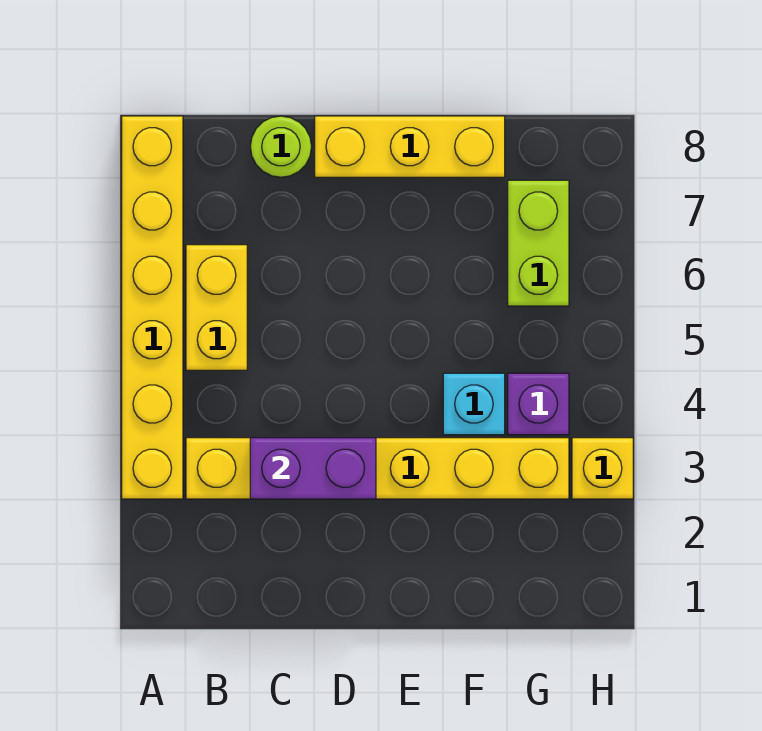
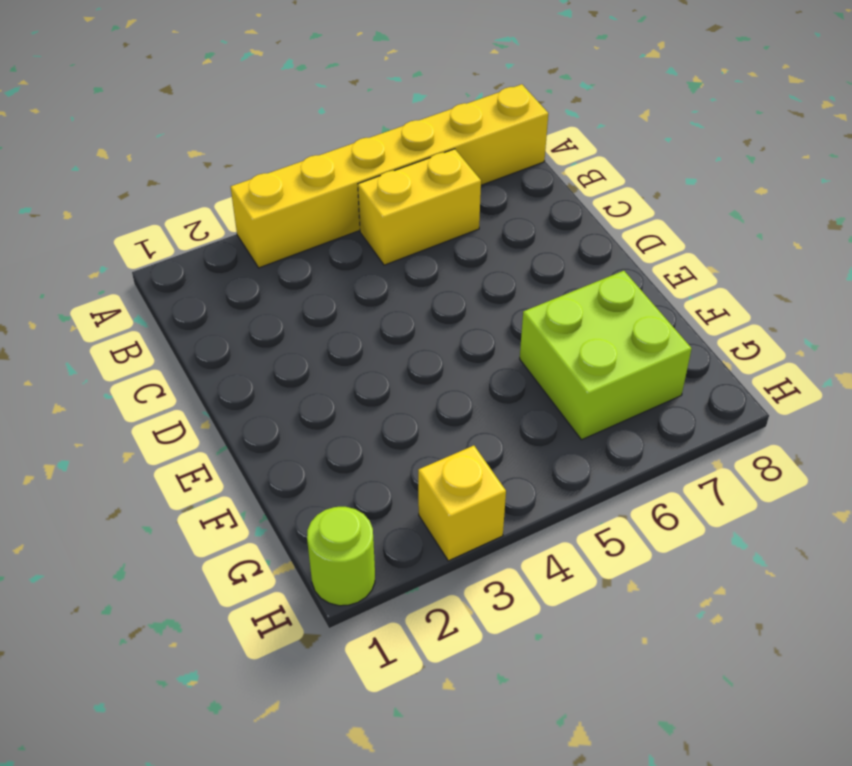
lime 2x2 brick [520,271,692,440] -> lime 1x2 brick [508,180,569,306]
lime 1x1 round brick [307,507,375,606] -> lime 1x1 round brick moved to [250,116,312,177]
none -> yellow 1x6 brick [186,438,569,499]
none -> yellow 1x3 brick [315,116,505,177]

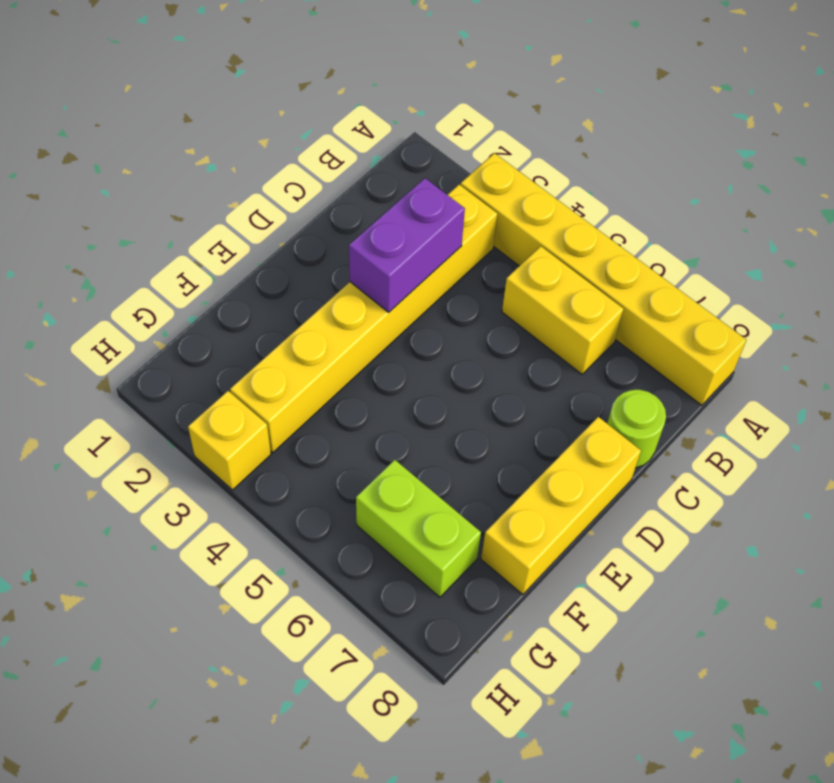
none -> cyan 1x1 brick [443,373,505,435]
none -> purple 1x1 brick [508,373,569,435]

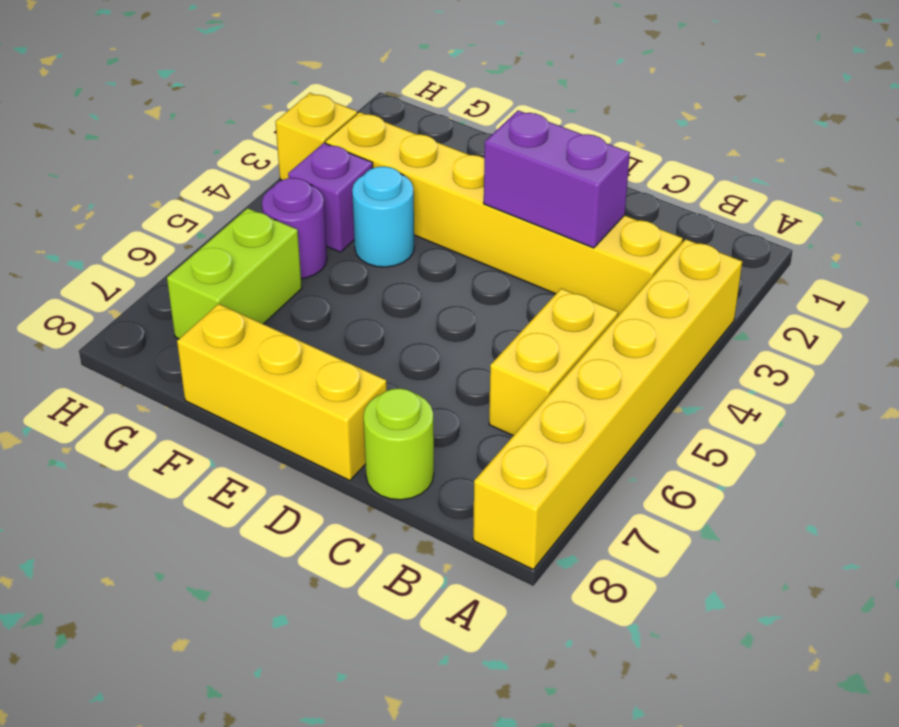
cyan 1x1 round brick [352,166,414,267] -> cyan 1x1 brick [443,373,505,435]
purple 1x1 round brick [262,178,327,279] -> none

